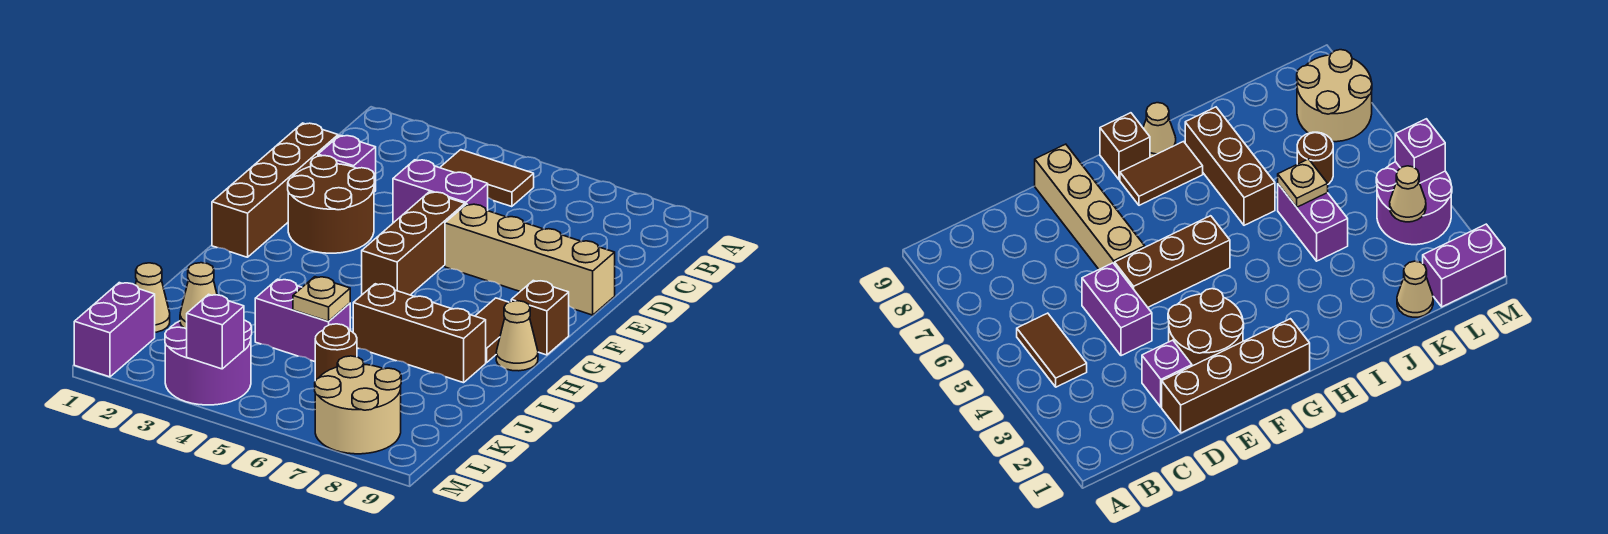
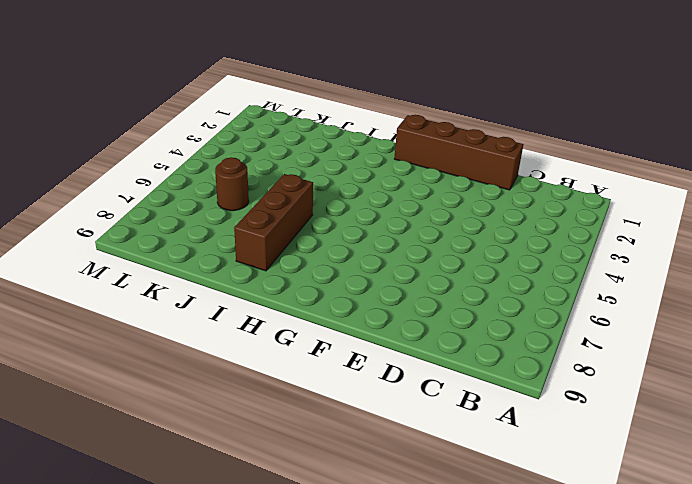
none -> brown 1x2 tile [440,150,534,207]
none -> purple 1x1 brick [318,135,376,192]
none -> purple 1x2 brick [393,160,488,223]

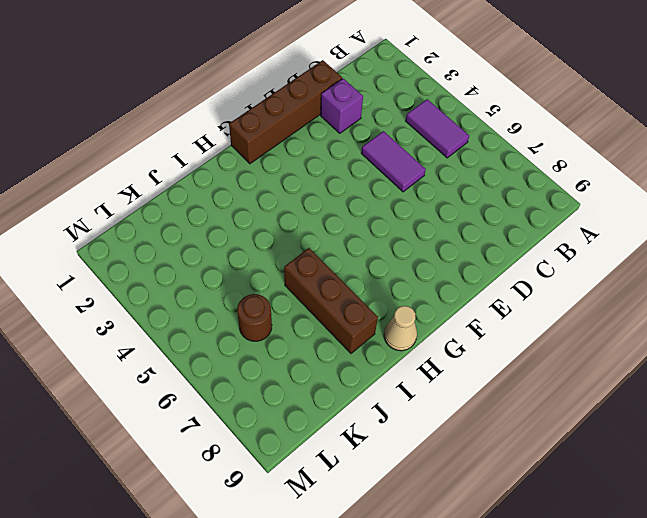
purple 1x2 tile [406,99,469,158] -> brown 1x2 tile [440,150,534,207]
purple 1x2 tile [361,131,426,192] -> purple 1x2 brick [393,160,488,223]
none -> brown 2x2 round brick [288,156,374,253]
none -> brown 1x3 brick [362,192,465,295]
none -> tan 1x4 brick [445,204,615,315]

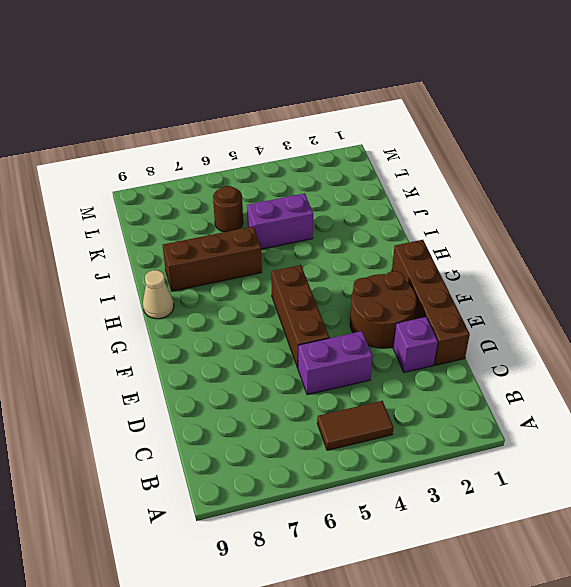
none -> tan 1x4 brick [445,204,615,315]
none -> brown 1x2 tile [476,298,509,363]
none -> brown 1x1 brick [511,281,569,355]

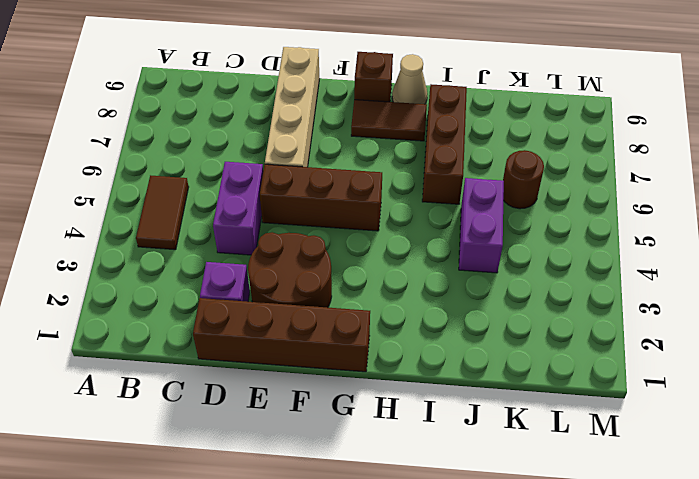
none -> tan 1x1 cone [135,263,170,332]
none -> purple 1x2 brick [74,283,155,377]
none -> purple 2x2 round brick [165,320,252,405]

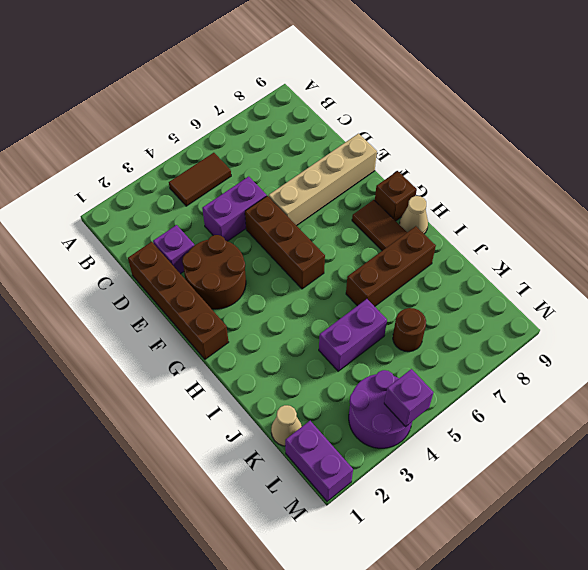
none -> tan 2x2 round brick [315,356,401,454]
none -> tan 1x1 plate [293,277,350,321]
none -> tan 1x1 cone [180,263,217,329]

